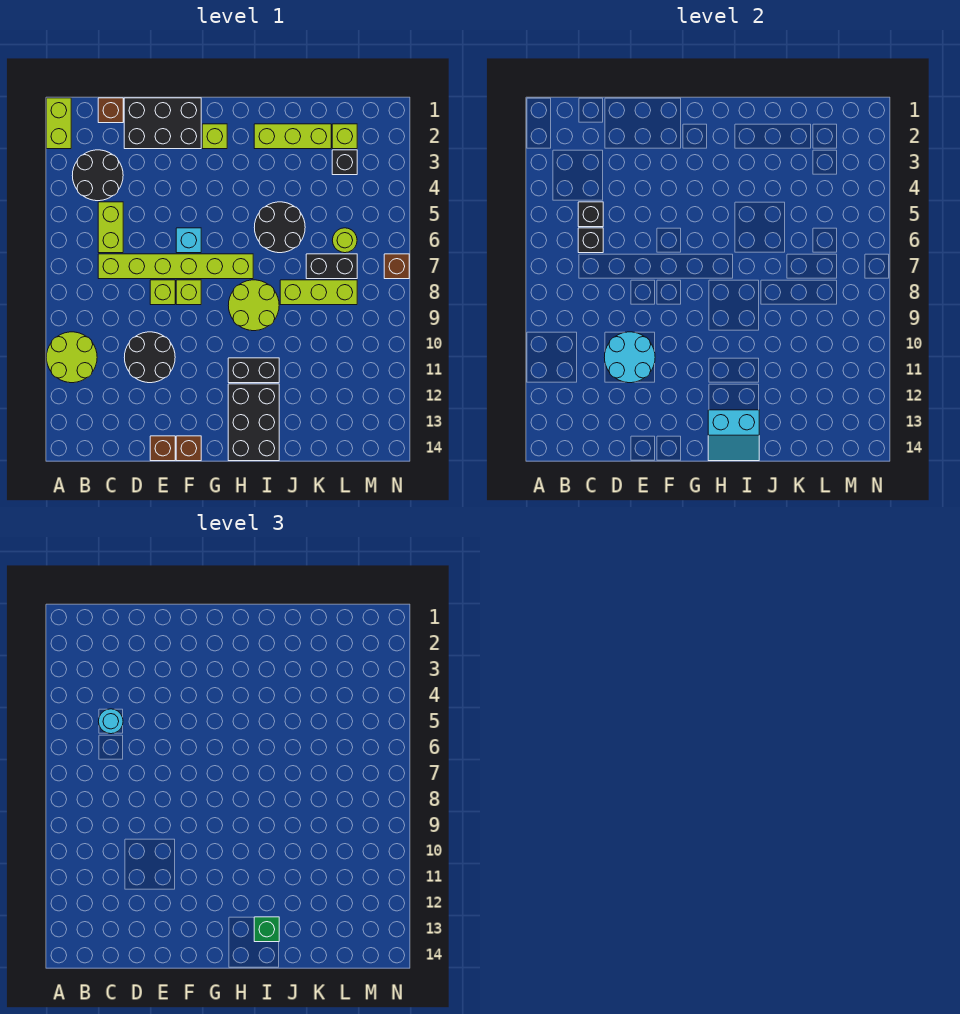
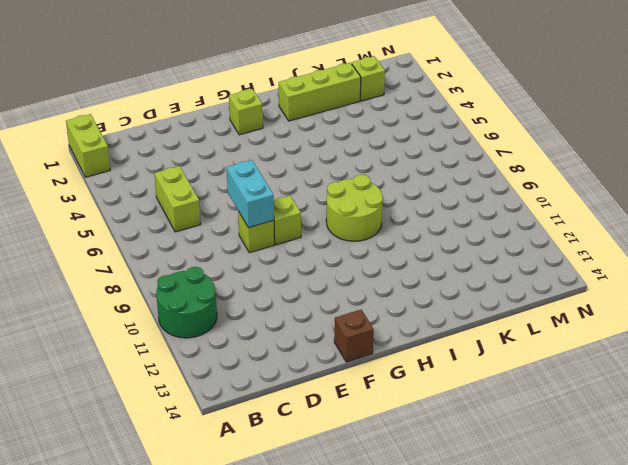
green 2x2 round brick [156,267,217,338] -> lime 2x2 round brick [46,332,97,383]
cyan 1x2 brick [227,160,274,228] -> none
none -> black 2x2 round brick [72,150,123,201]
none -> brown 1x1 brick [98,98,123,123]
none -> lime 1x6 brick [98,254,253,279]
none -> black 2x3 brick [124,98,201,149]

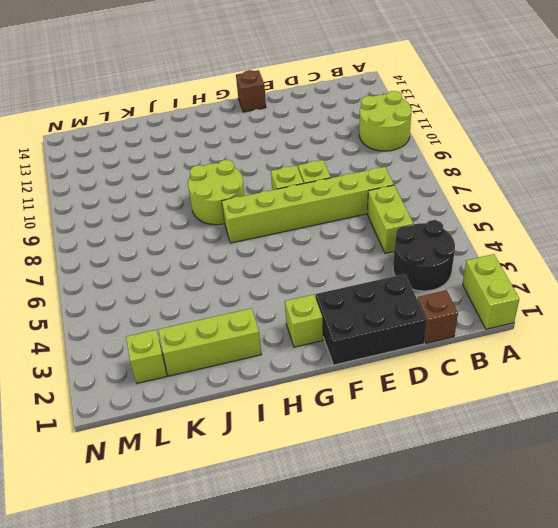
none -> black 2x2 round brick [124,332,175,383]
none -> brown 1x1 brick [150,436,175,461]
none -> cyan 1x1 brick [176,228,201,253]
none -> black 1x2 brick [228,358,279,383]

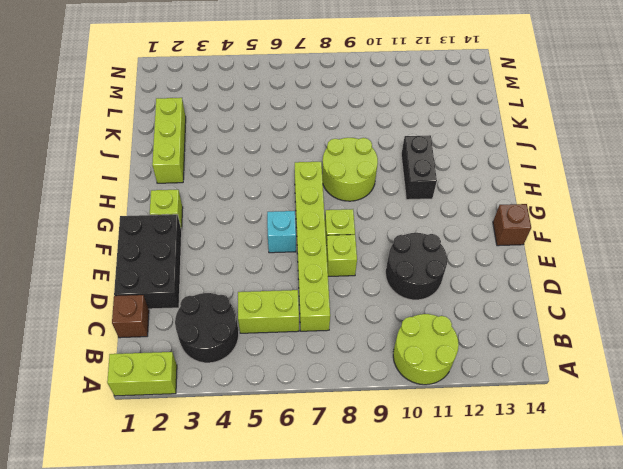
none -> brown 1x1 brick [150,436,175,461]
none -> black 2x3 brick [228,384,279,461]
none -> black 2x2 round brick [254,202,305,253]
none -> lime 1x3 brick [280,280,357,305]

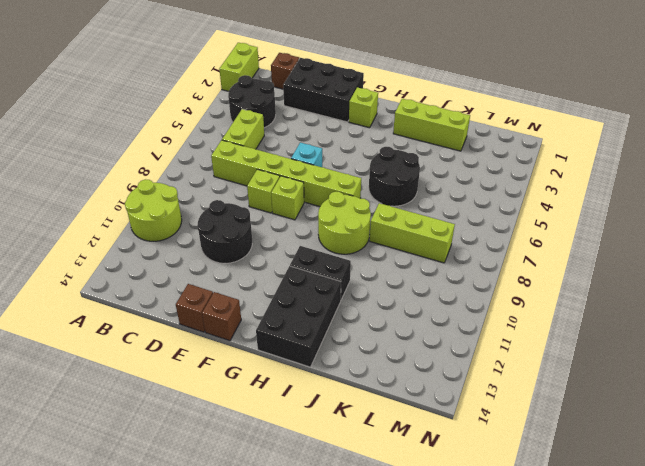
none -> black 1x2 brick [306,254,357,279]
none -> lime 1x1 brick [332,124,357,149]
none -> black 1x1 brick [332,150,357,175]
none -> lime 1x1 round brick [332,228,357,253]

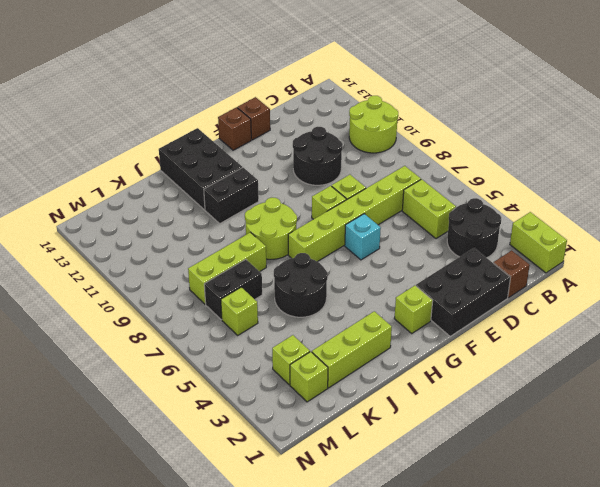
lime 1x1 brick [272,335,310,385] -> black 1x1 brick [332,150,357,175]
lime 1x1 brick [221,287,258,335] -> lime 1x1 round brick [332,228,357,253]
none -> brown 1x1 brick [384,254,409,279]
none -> black 1x1 brick [578,202,603,227]
none -> black 1x1 brick [578,228,603,253]
none -> cyan 2x2 round brick [604,332,655,383]

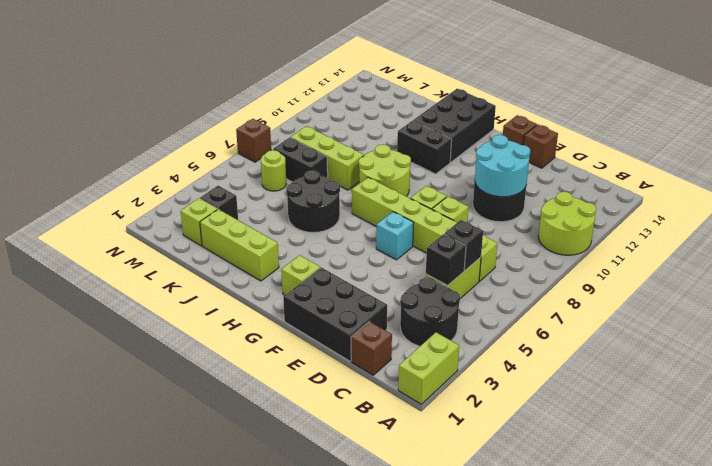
none -> cyan 2x2 slope [708,410,759,461]
none -> cyan 1x1 round brick [98,709,123,734]
none -> green 1x1 brick [254,917,279,942]

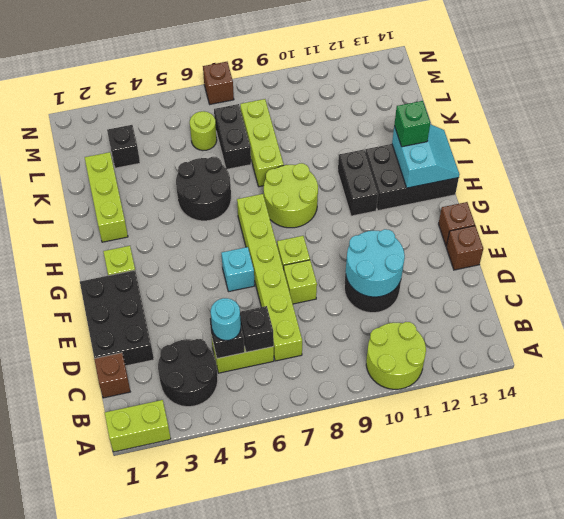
none -> lime 1x1 brick [332,124,357,149]

